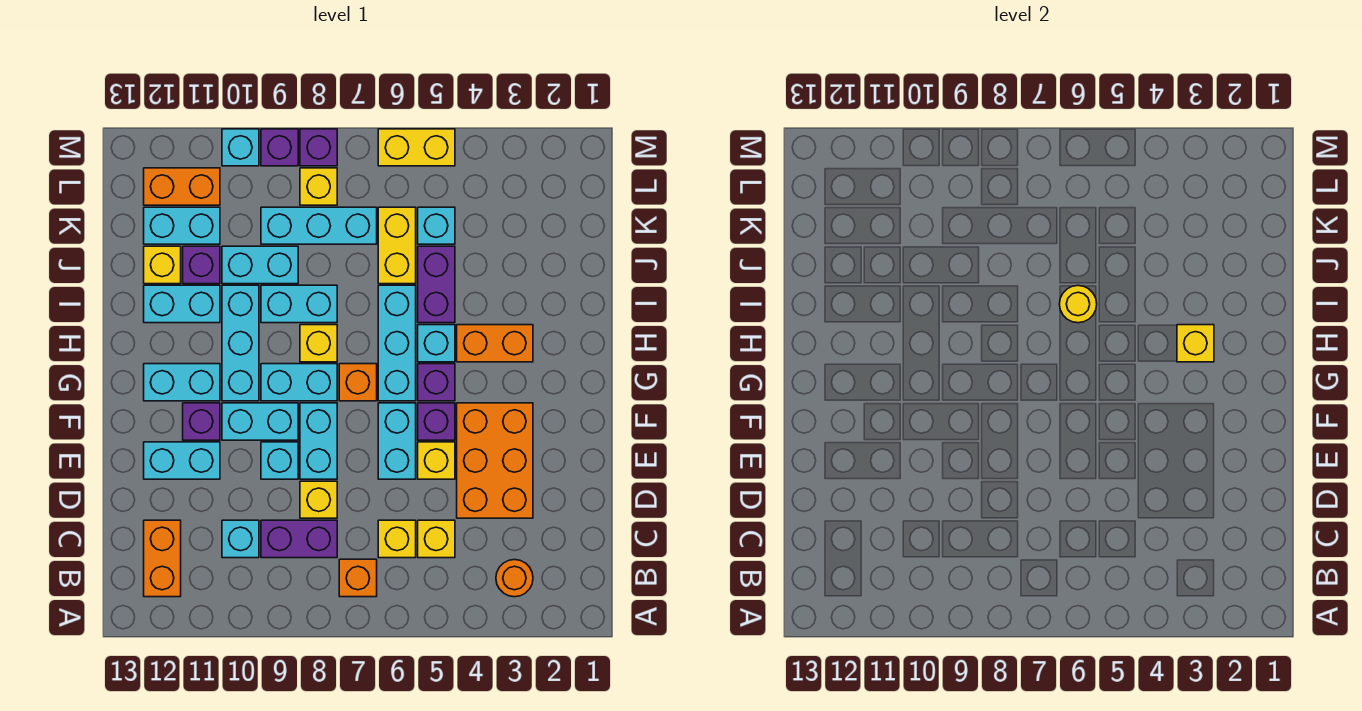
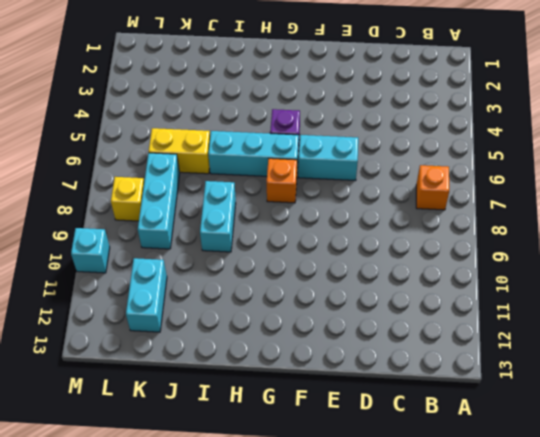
none -> orange 1x1 round brick [496,560,533,597]
none -> orange 1x2 brick [144,520,181,597]
none -> yellow 1x1 brick [418,520,455,558]
none -> yellow 1x1 brick [378,520,416,558]

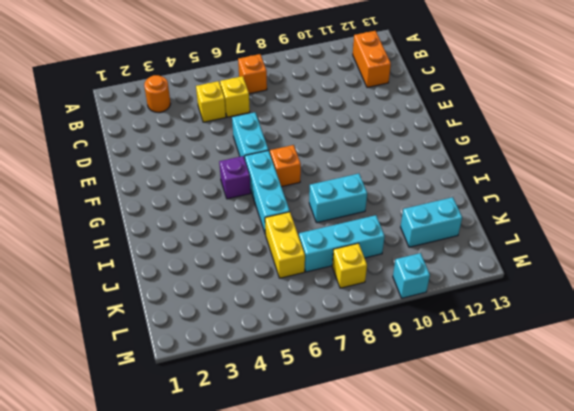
none -> purple 1x2 brick [261,520,337,558]
none -> cyan 1x1 brick [222,520,259,558]
none -> orange 2x3 brick [457,403,533,518]
none -> yellow 1x1 brick [300,481,337,518]

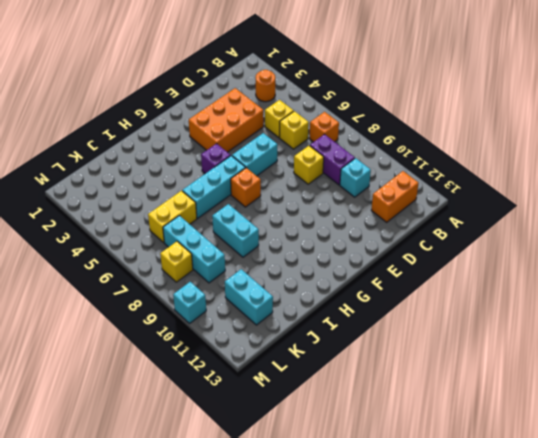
none -> yellow 1x1 brick [418,442,455,479]
none -> cyan 1x2 brick [300,403,337,479]
none -> cyan 1x1 brick [261,442,298,479]
none -> cyan 1x2 brick [144,442,220,479]

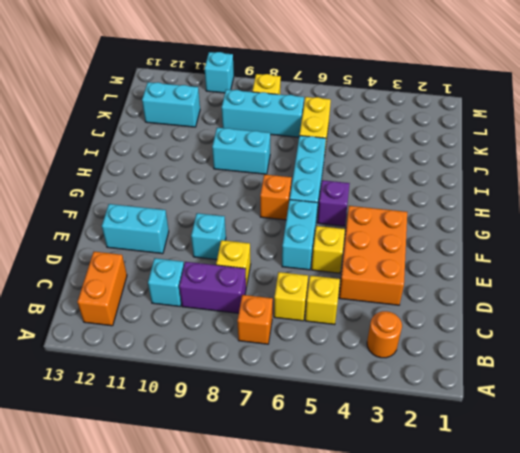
none -> cyan 1x2 brick [300,403,337,479]
none -> purple 1x1 brick [418,403,455,440]
none -> cyan 1x2 brick [222,403,298,440]
none -> purple 1x1 brick [183,403,220,440]

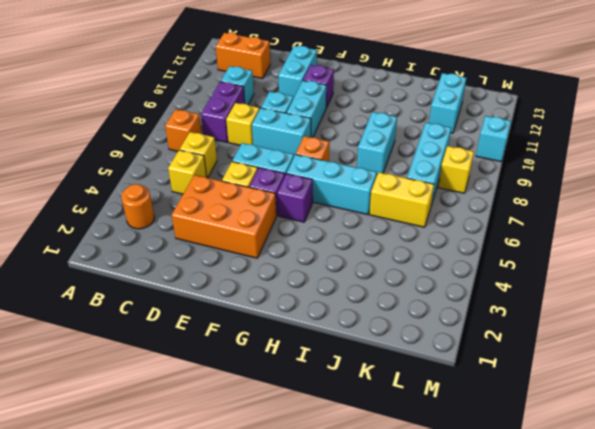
none -> cyan 1x2 brick [261,364,337,401]
none -> cyan 1x3 brick [222,285,259,401]
none -> cyan 1x2 brick [144,364,220,401]
none -> orange 1x2 brick [457,325,533,362]

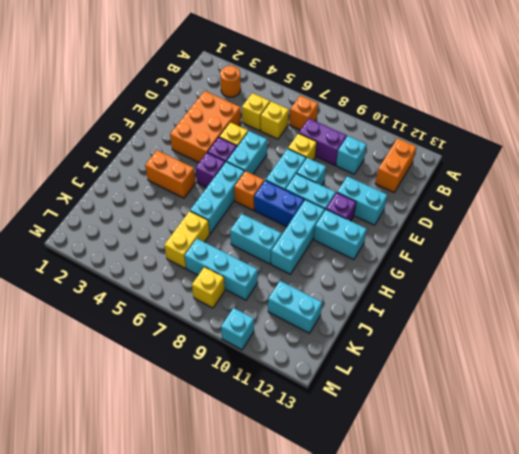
blue 1x2 brick [254,180,304,227] -> cyan 1x2 brick [261,364,337,401]
none -> cyan 1x1 brick [418,325,455,362]
none -> yellow 1x1 brick [300,325,337,362]
none -> purple 1x2 brick [418,246,455,323]
none -> cyan 1x2 brick [144,285,220,323]

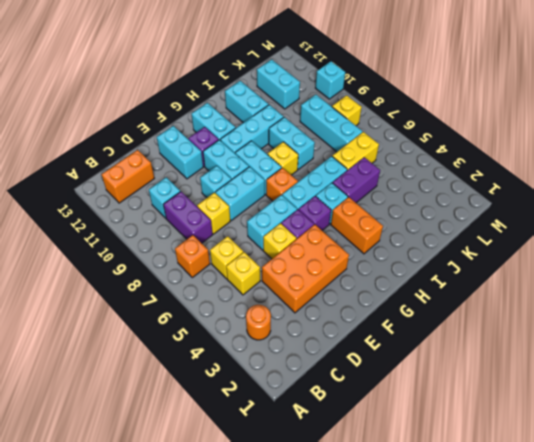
none -> cyan 1x2 brick [222,246,298,284]
none -> purple 1x1 brick [183,246,220,284]
none -> yellow 1x1 brick [144,246,181,284]
none -> cyan 1x1 brick [418,207,455,244]

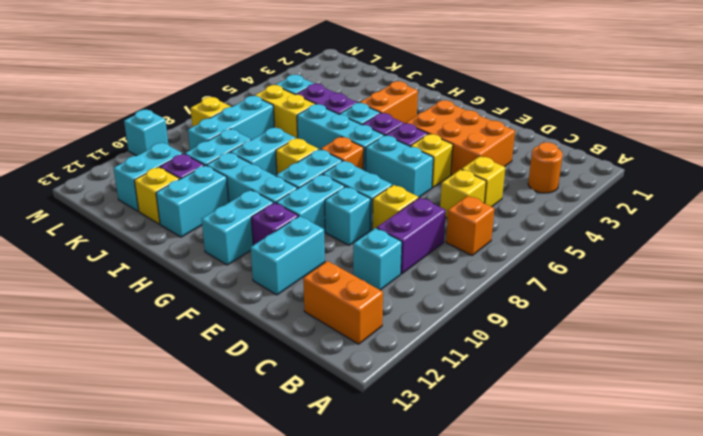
none -> orange 1x2 brick [144,168,220,205]
none -> yellow 1x2 brick [378,129,455,166]
none -> purple 1x1 brick [300,129,337,166]
none -> purple 1x1 brick [261,129,298,166]

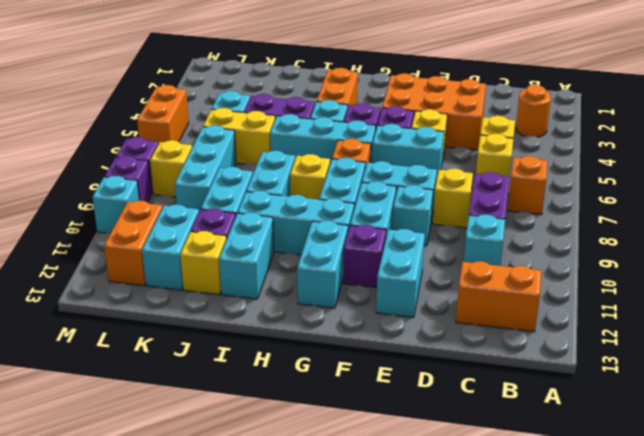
orange 1x2 brick [137,85,189,144] -> yellow 1x2 brick [378,129,455,166]
none -> yellow 1x1 brick [1177,325,1214,362]
none -> yellow 1x1 round brick [1059,286,1097,323]

